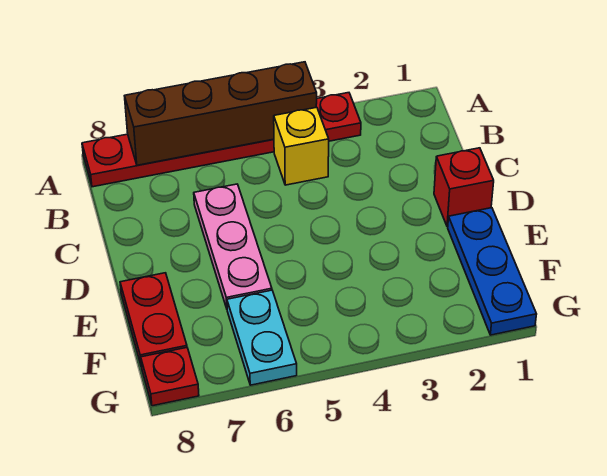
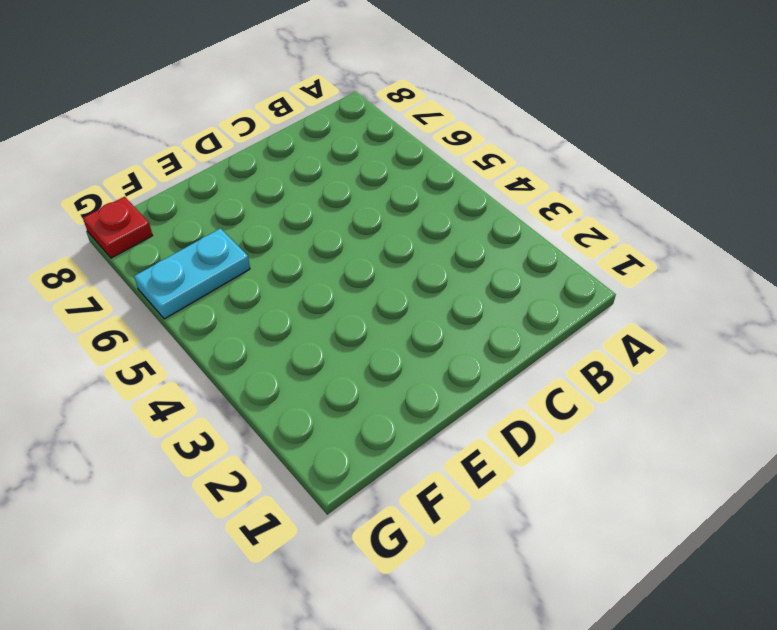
none -> red 1x6 plate [82,93,361,187]
none -> yellow 1x1 brick [274,107,329,185]

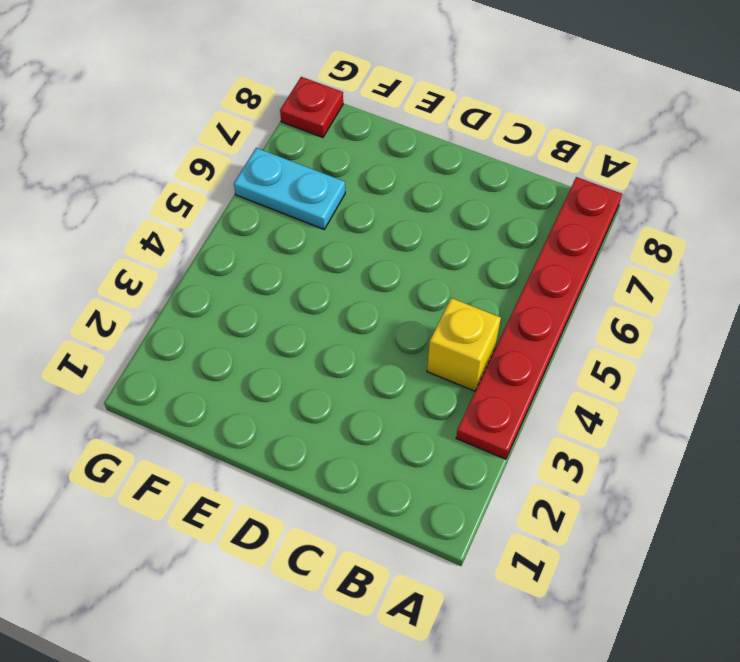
none -> pink 1x3 plate [194,184,272,308]
none -> red 1x1 brick [434,148,494,227]

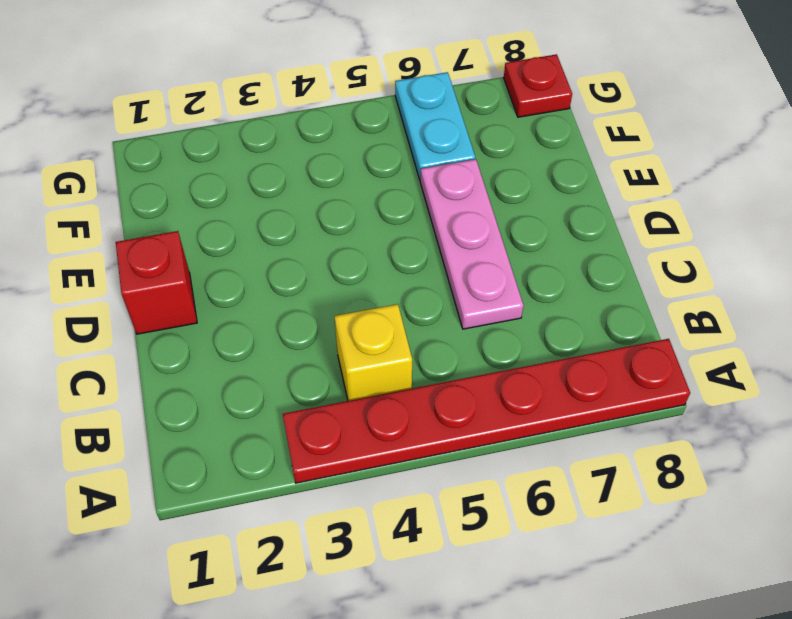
none -> blue 1x3 plate [448,208,537,335]
none -> red 1x2 plate [120,273,187,364]

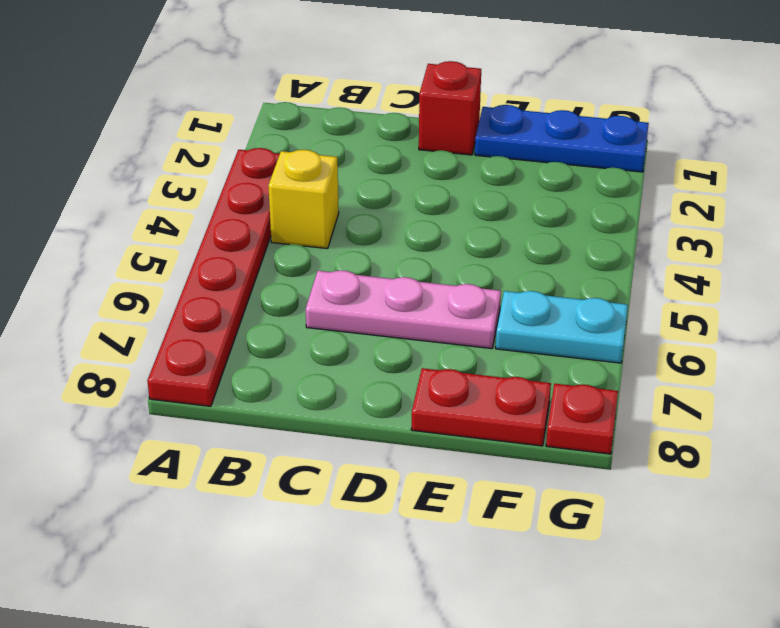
none -> brown 1x4 brick [125,62,317,165]

